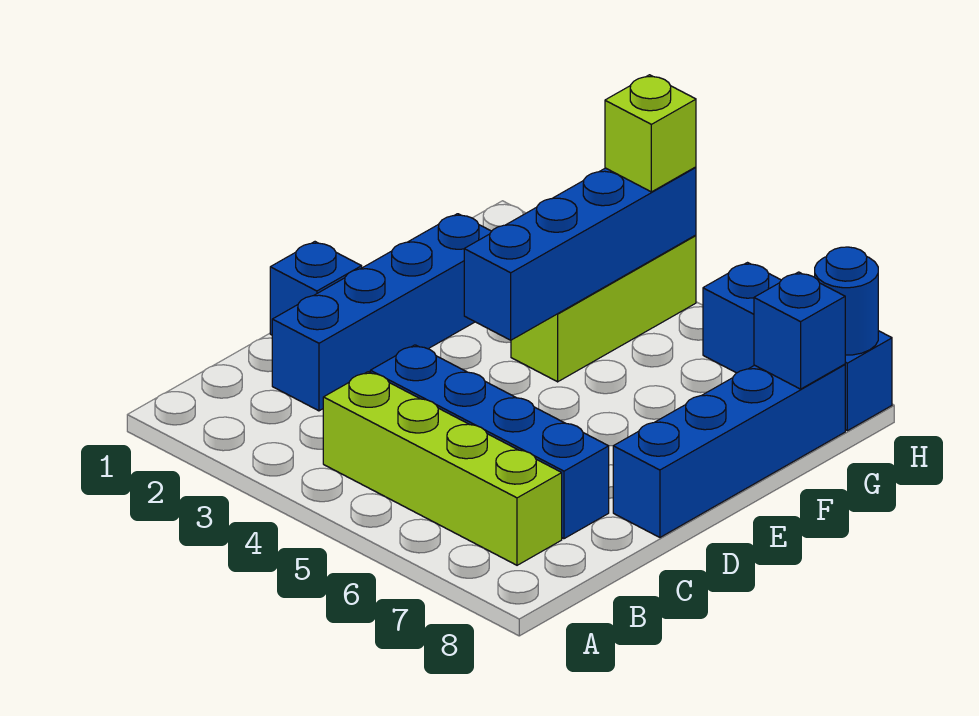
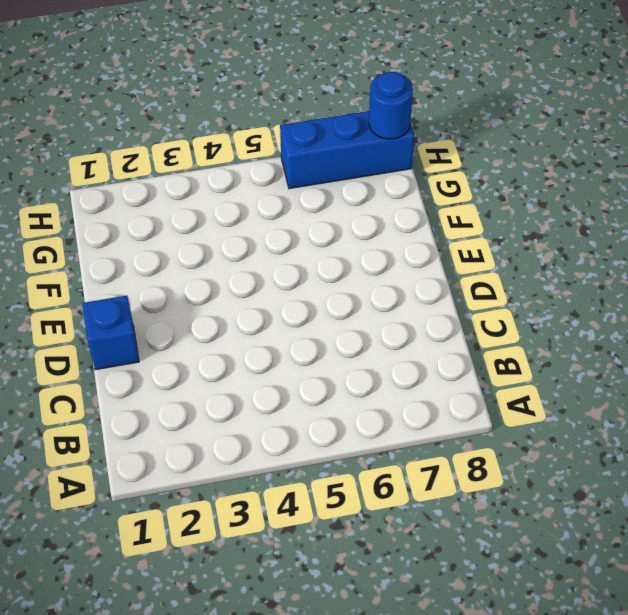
none -> lime 1x4 brick [323,372,562,565]
none -> blue 1x4 brick [272,214,492,411]

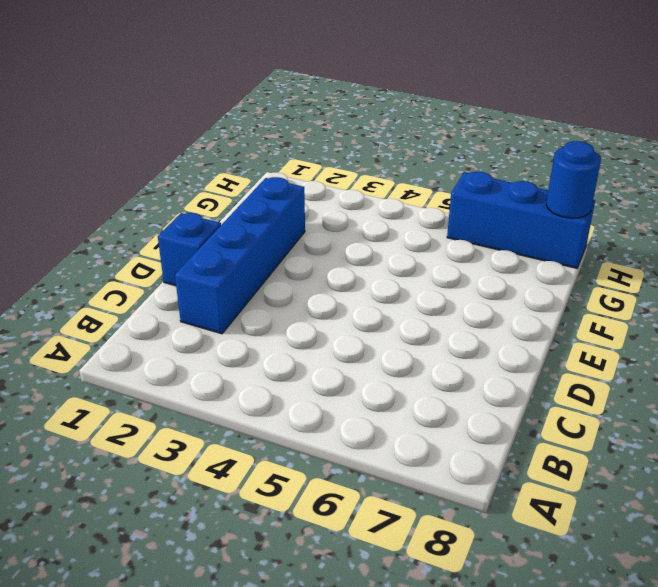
none -> lime 1x4 brick [323,372,562,565]
none -> blue 1x4 brick [370,345,609,539]

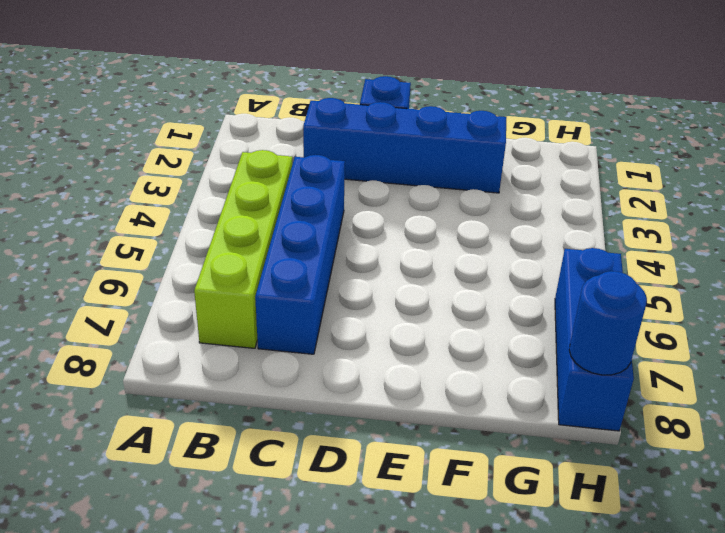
none -> blue 1x4 brick [613,364,845,537]
none -> lime 1x3 brick [511,235,696,382]

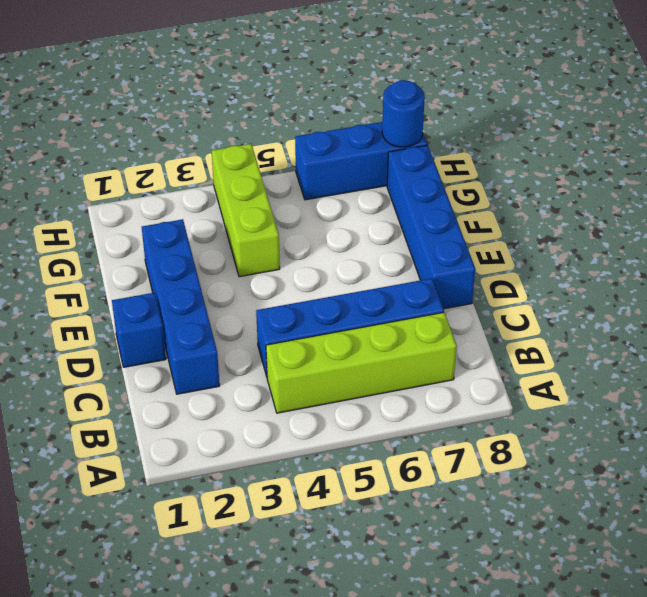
none -> blue 1x4 brick [464,167,696,340]
none -> blue 1x1 brick [754,272,845,389]

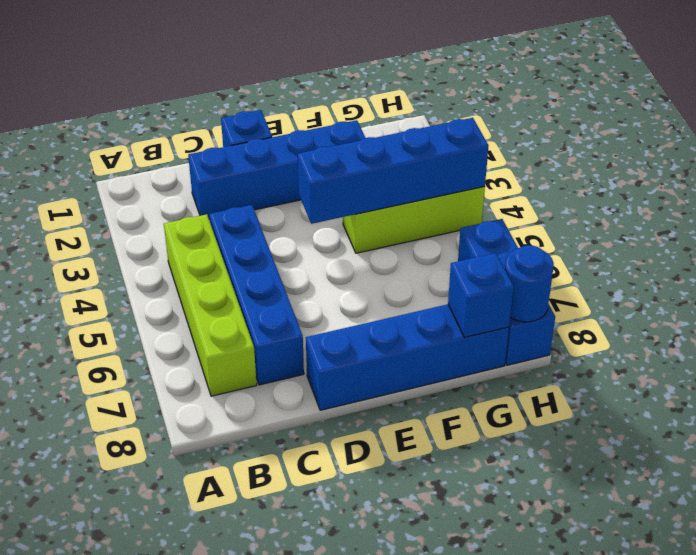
none -> lime 1x1 brick [605,75,696,192]

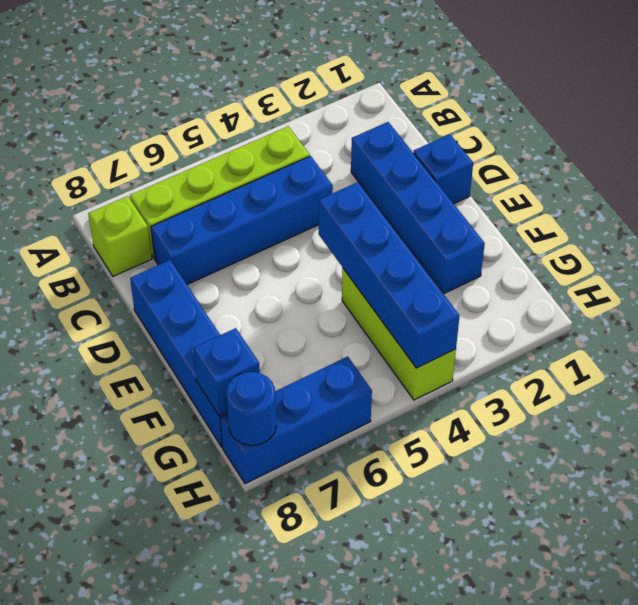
lime 1x1 brick [88,196,152,276] -> lime 1x1 brick moved to [605,75,696,192]

